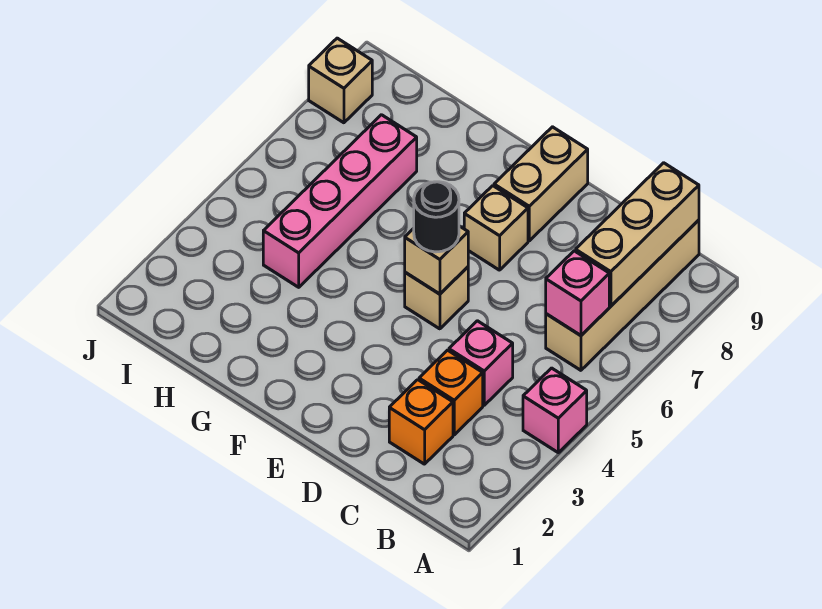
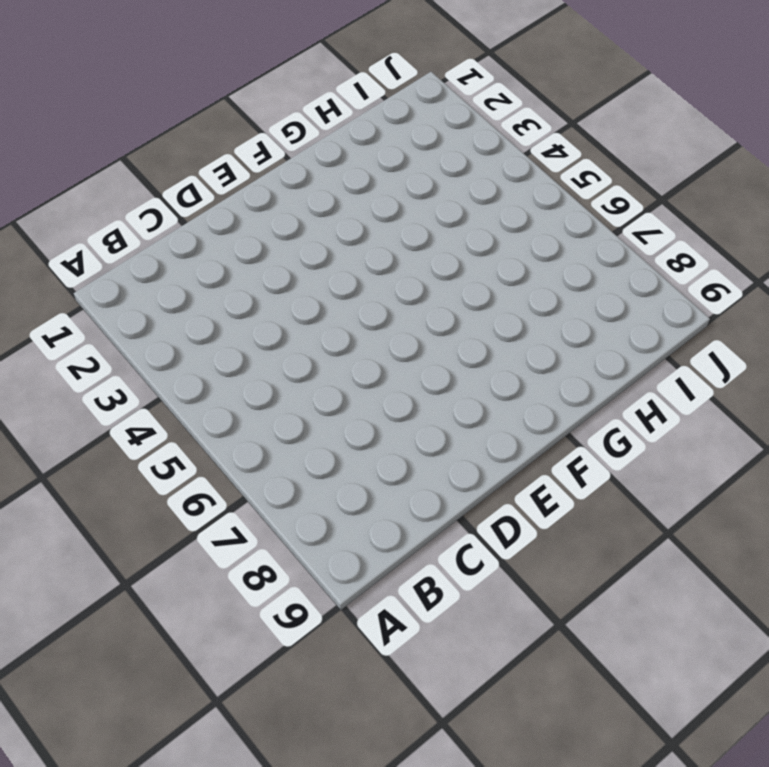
none -> pink 1x1 brick [523,368,587,453]
none -> tan 1x4 brick [546,220,699,370]
none -> orange 1x1 brick [389,380,453,464]

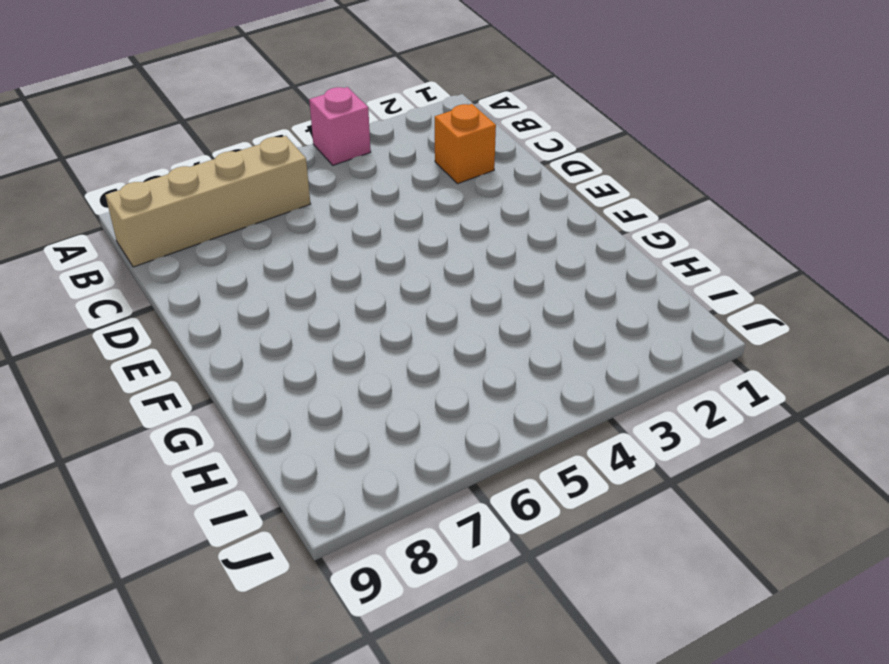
none -> orange 1x1 brick [419,350,483,435]
none -> pink 1x1 brick [449,321,513,405]
none -> tan 1x1 brick [405,267,468,329]

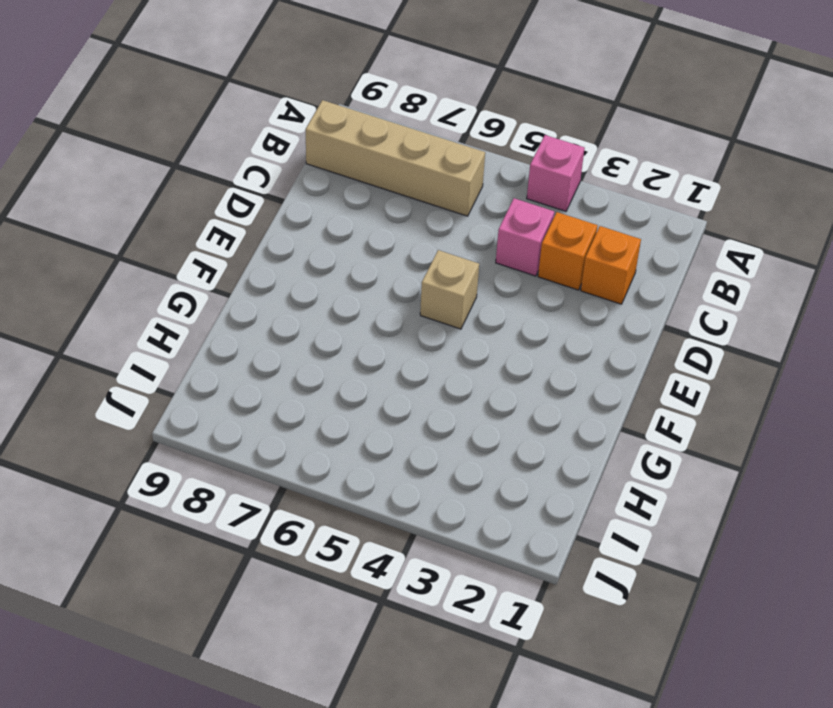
none -> tan 1x1 brick [464,186,528,270]
none -> tan 1x2 brick [494,127,588,241]
none -> pink 1x4 brick [263,115,417,287]

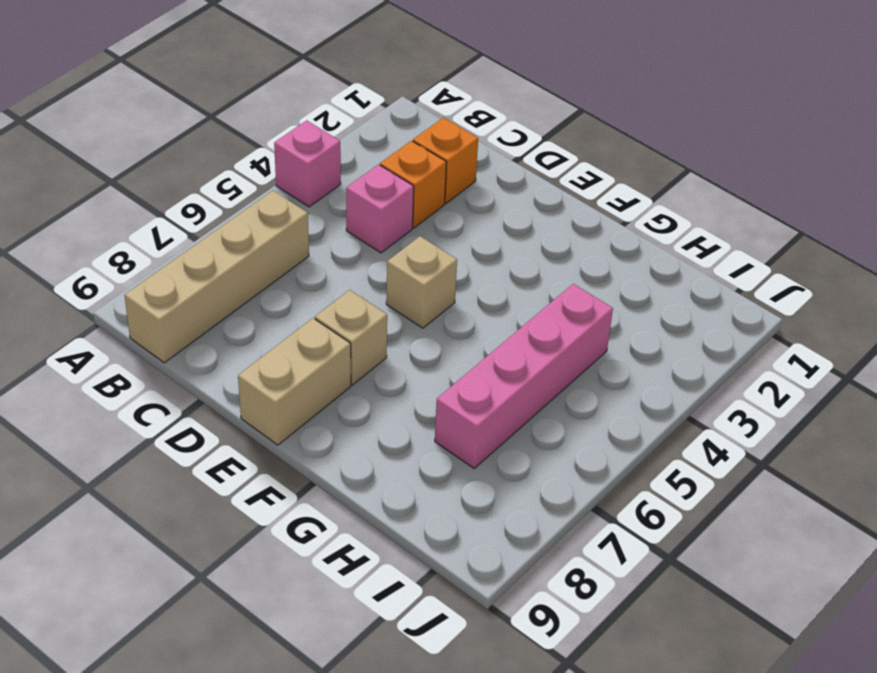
none -> tan 1x1 brick [309,38,372,123]
none -> pink 1x1 brick [546,251,609,335]
none -> tan 1x3 brick [576,163,699,306]

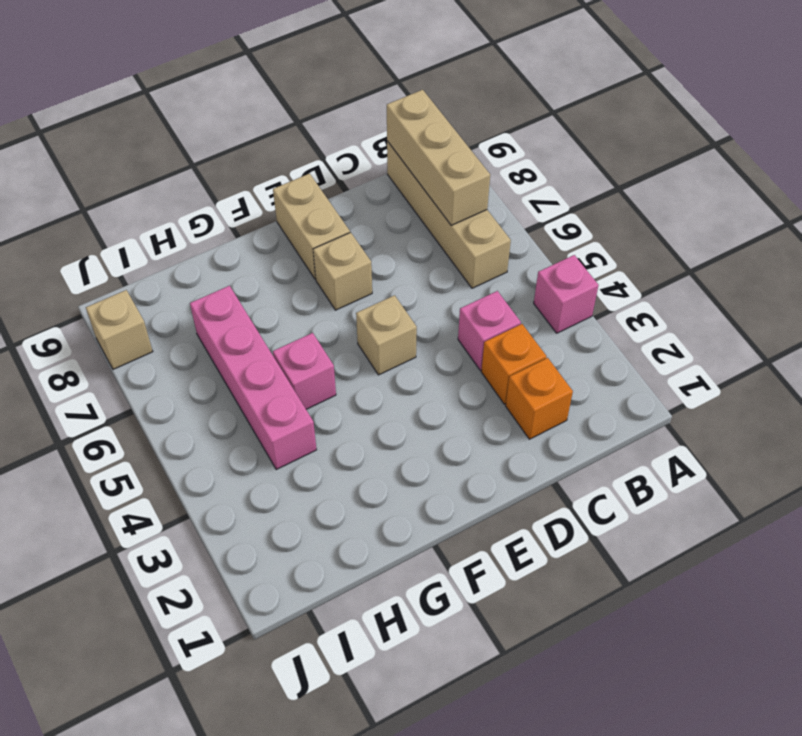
pink 1x1 brick [273,333,336,409] -> pink 1x1 brick moved to [546,251,609,335]
none -> tan 1x1 brick [405,226,468,294]
none -> black 1x1 round brick [414,182,459,252]

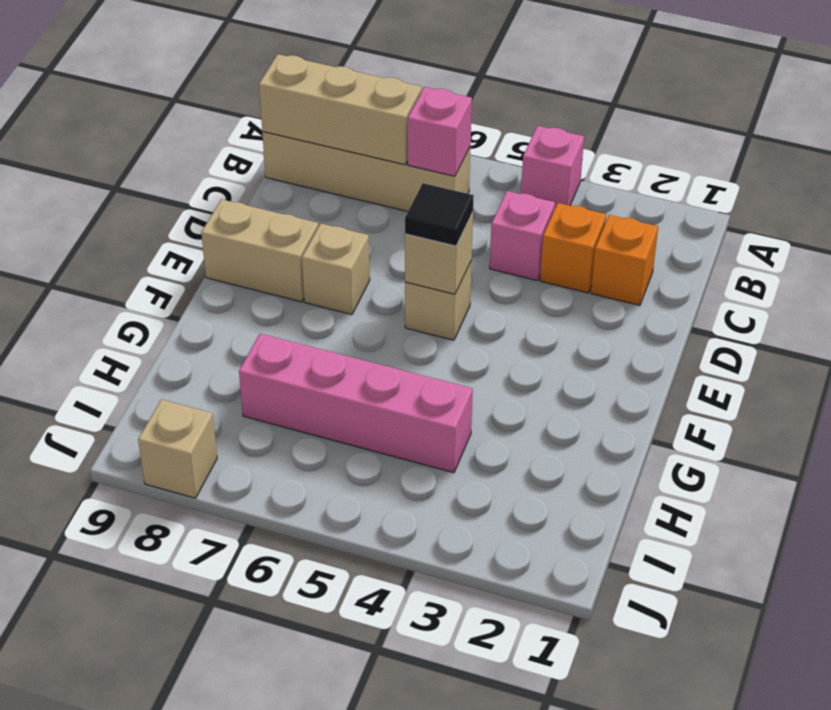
black 1x1 tile [405,183,474,246] -> black 1x1 round brick [414,182,459,252]

